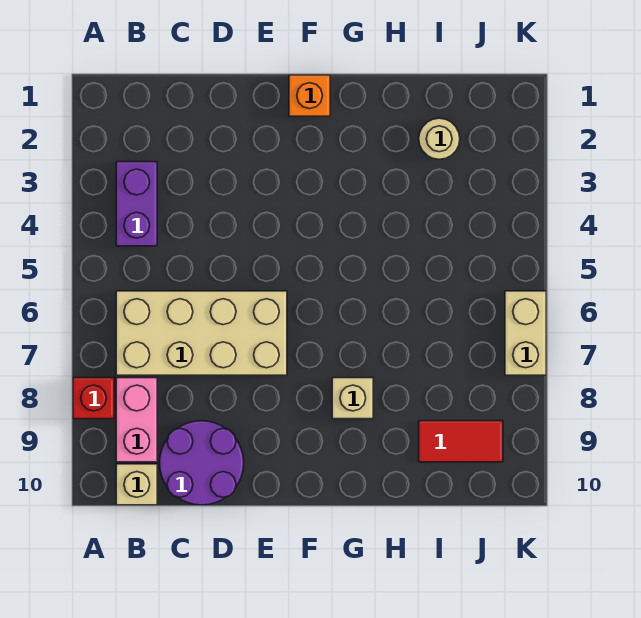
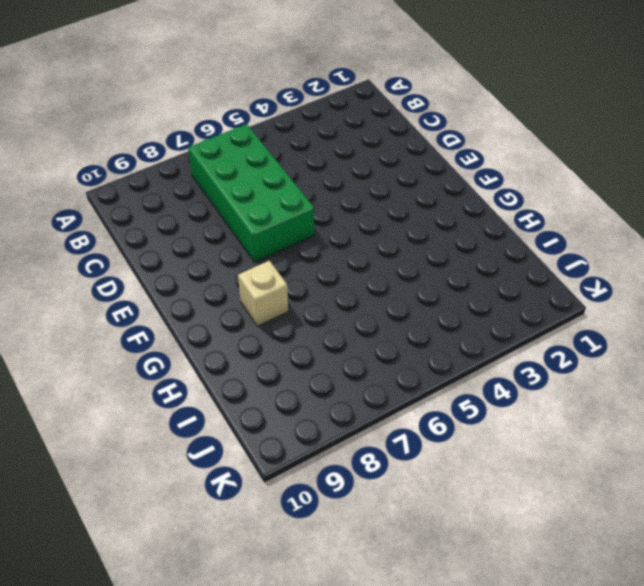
green 2x4 brick [188,124,314,262] -> tan 2x4 brick [116,291,287,375]
none -> red 1x1 brick [73,378,114,419]
none -> purple 1x2 brick [116,162,157,246]

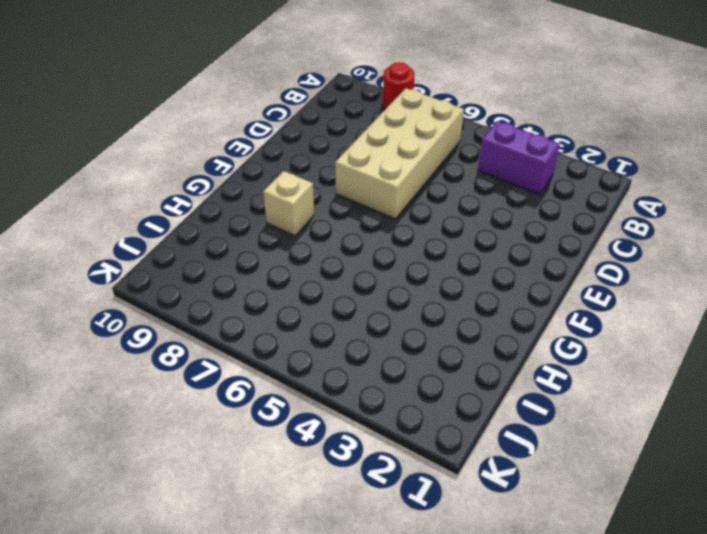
red 1x1 round brick [383,62,415,109] -> red 1x1 brick [73,378,114,419]
none -> pink 1x2 brick [116,378,157,462]
none -> tan 1x1 brick [116,464,157,505]

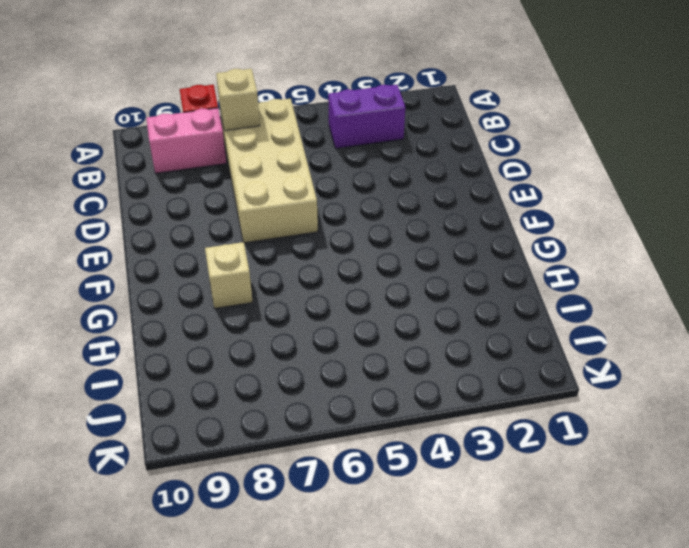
tan 1x1 brick [216,69,260,131] -> tan 1x1 brick moved to [116,464,157,505]
none -> purple 2x2 round brick [160,421,244,505]
none -> orange 1x1 brick [289,75,330,116]

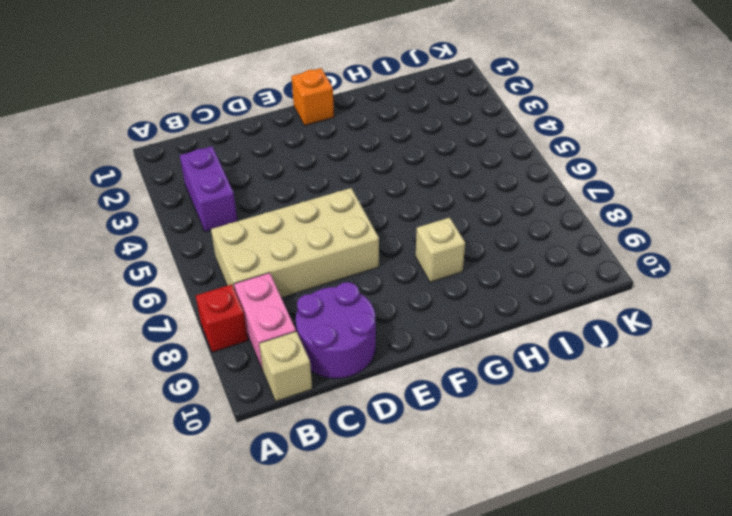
none -> tan 1x1 round brick [419,118,460,159]
none -> red 1x2 tile [419,421,503,462]

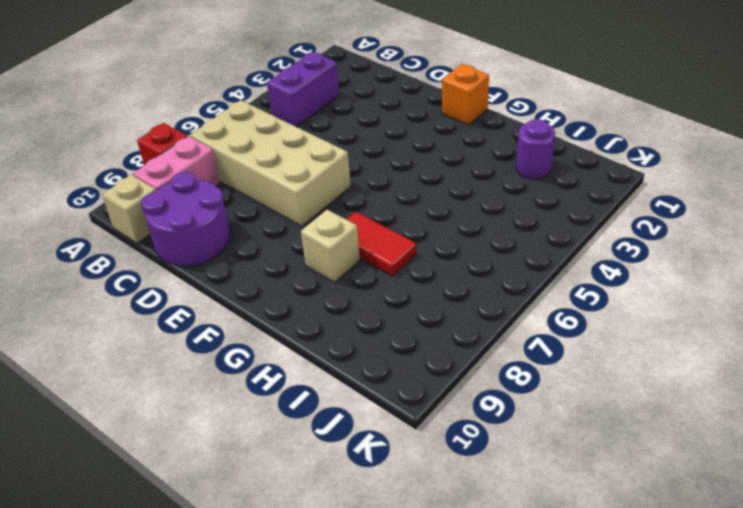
red 1x2 tile [346,212,417,276] -> red 1x2 tile moved to [419,421,503,462]
purple 1x1 round brick [516,119,555,179] -> tan 1x1 round brick [419,118,460,159]
none -> tan 1x2 brick [505,291,546,375]

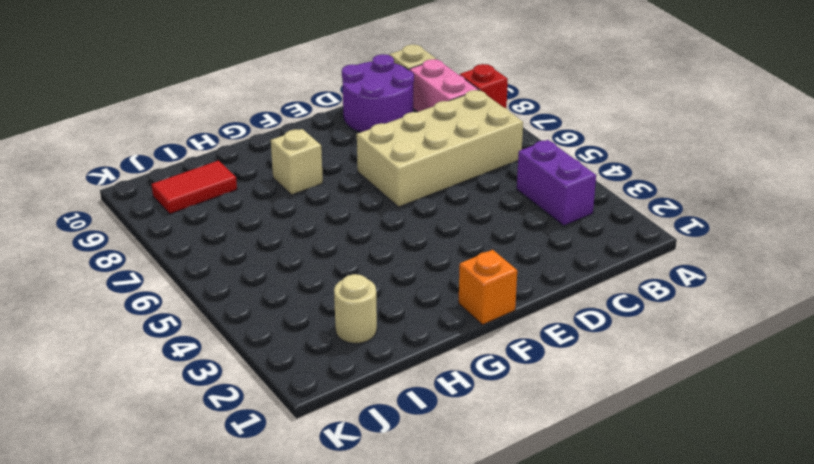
none -> tan 1x2 brick [505,291,546,375]

